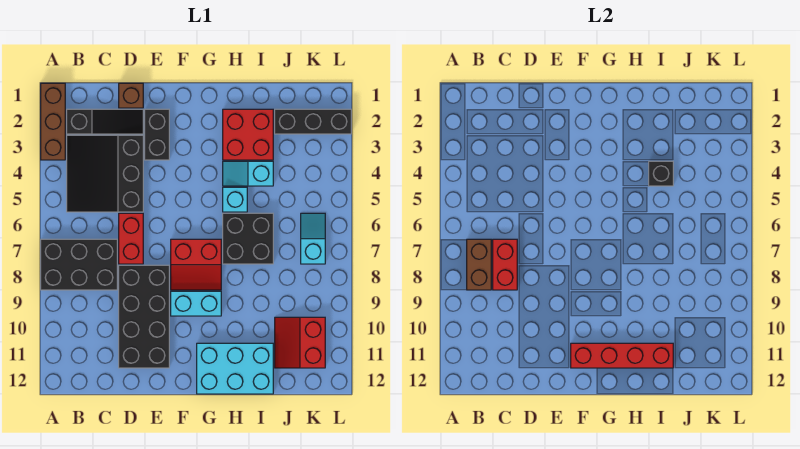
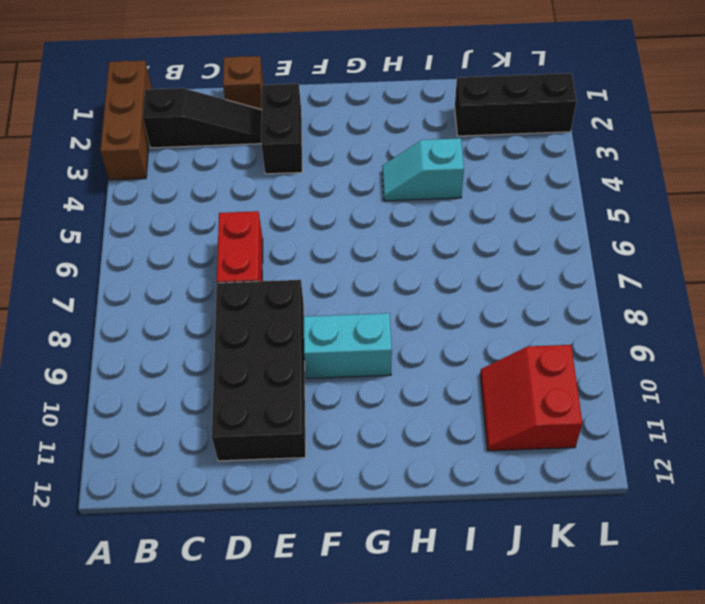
none -> black 2x3 brick [41,239,117,290]
none -> black 3x3 slope [67,135,143,212]
none -> red 2x2 slope [171,239,221,290]

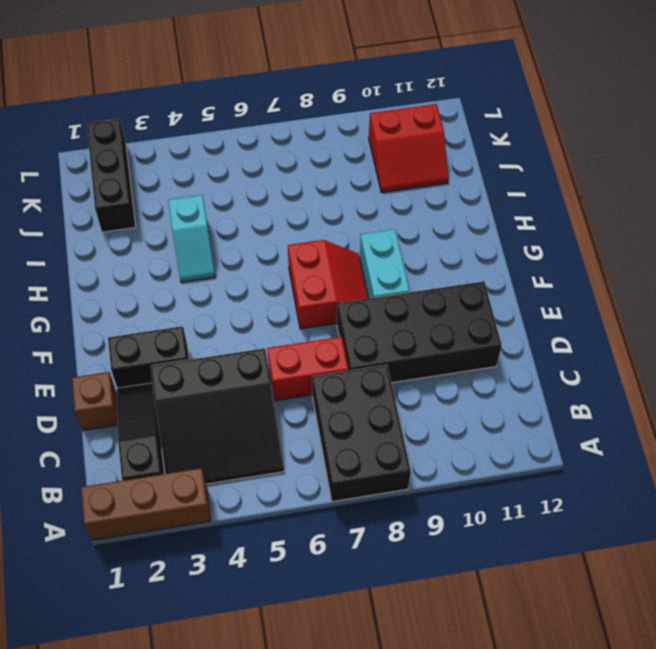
none -> cyan 2x3 brick [197,343,273,394]
none -> red 2x2 brick [223,109,273,160]
none -> cyan 1x1 brick [223,187,247,212]

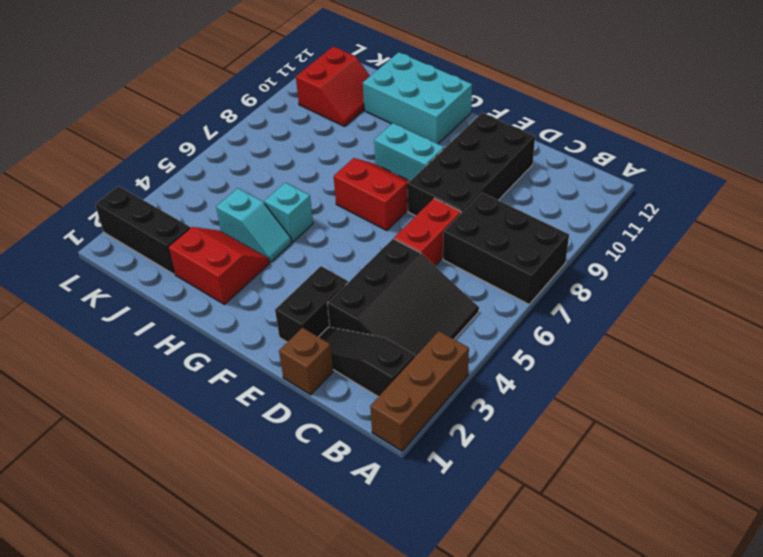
red 2x2 slope [168,227,270,304] -> red 2x2 brick [223,109,273,160]
none -> black 2x2 brick [223,213,273,264]
none -> cyan 1x2 slope [301,213,325,264]
none -> brown 1x2 brick [467,239,491,290]

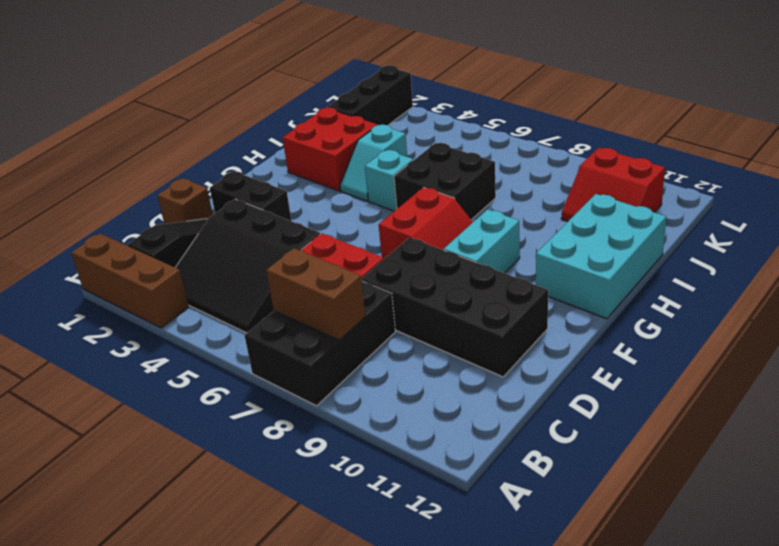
none -> cyan 1x2 slope [301,213,325,264]
none -> red 1x2 brick [493,239,517,290]
none -> red 1x4 brick [571,343,673,368]

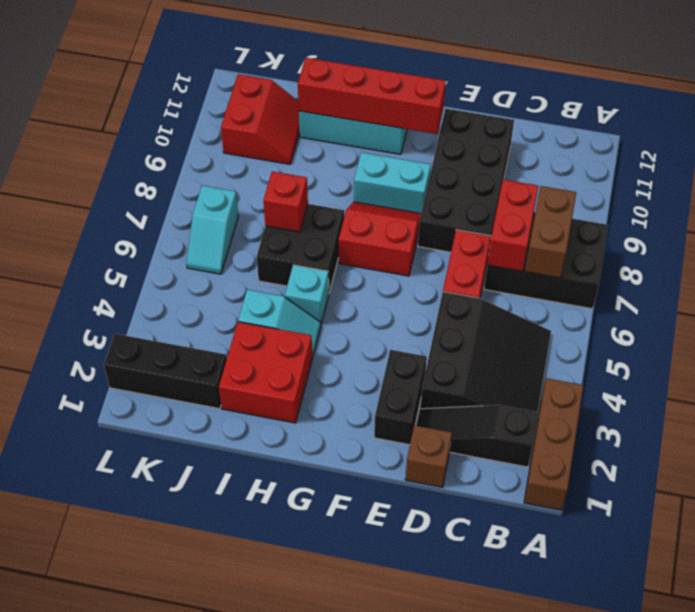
red 1x1 brick [263,171,308,232] -> none
none -> black 1x1 brick [649,161,673,186]

